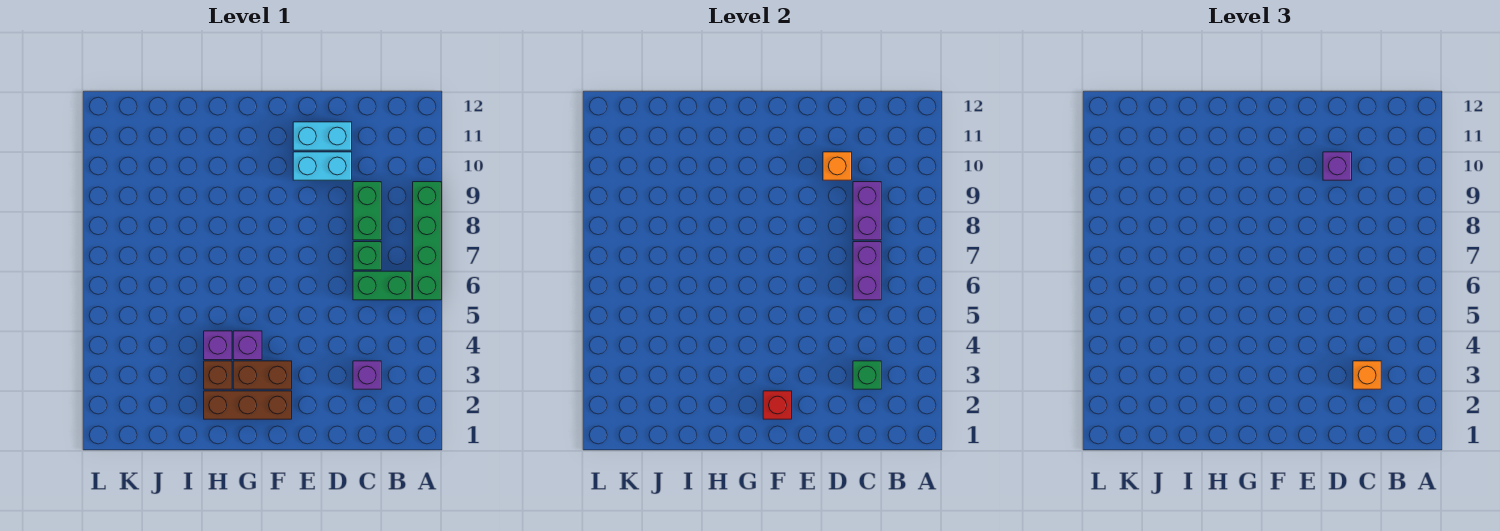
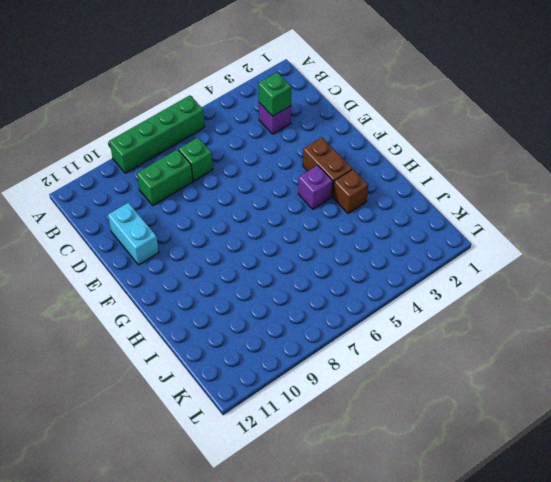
none -> green 1x2 brick [353,271,411,300]
none -> cyan 1x2 brick [293,152,352,180]
none -> brown 1x3 brick [204,391,292,419]

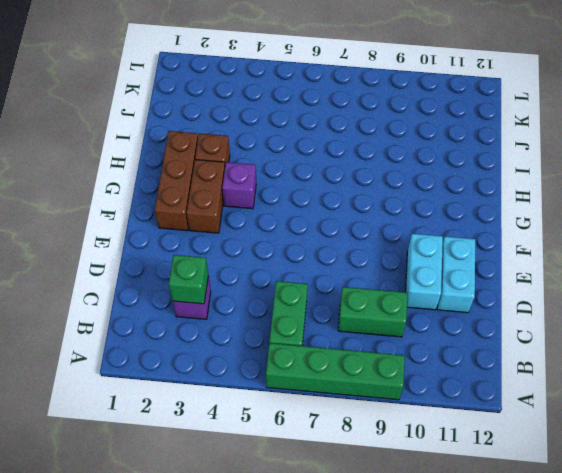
none -> green 1x1 brick [353,242,381,270]
none -> purple 1x1 brick [204,331,232,360]
none -> purple 1x2 brick [853,242,881,300]

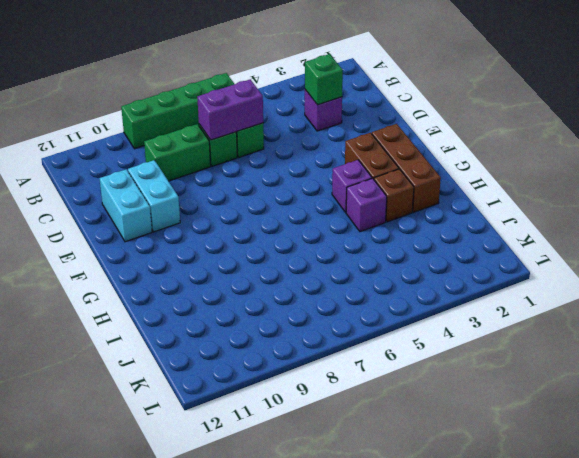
none -> purple 1x2 brick [853,182,881,240]
none -> orange 1x1 brick [823,152,852,180]
none -> red 1x1 brick [763,391,792,419]

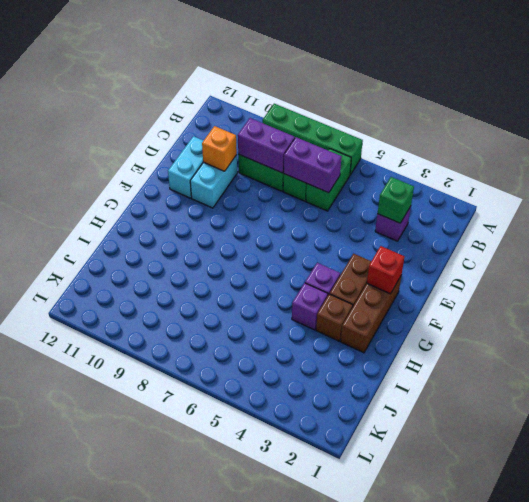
none -> orange 1x1 brick [1353,361,1381,389]
none -> purple 1x1 brick [1323,152,1352,180]

